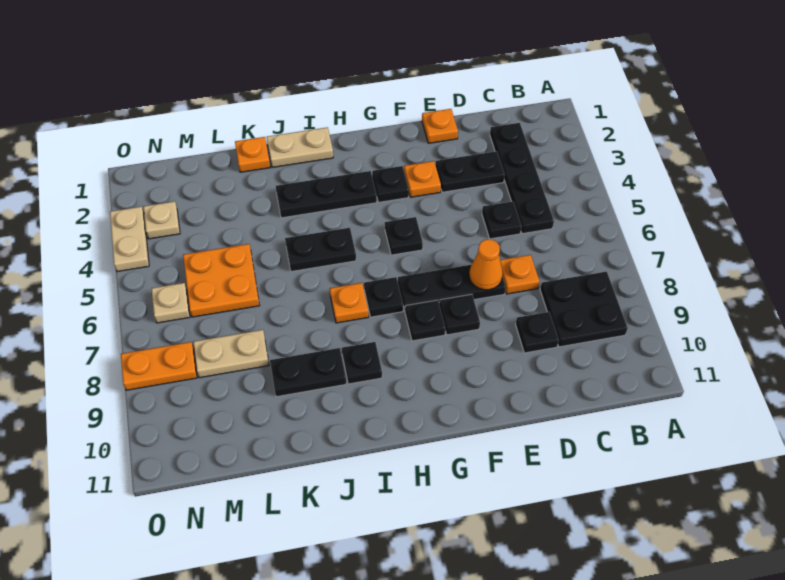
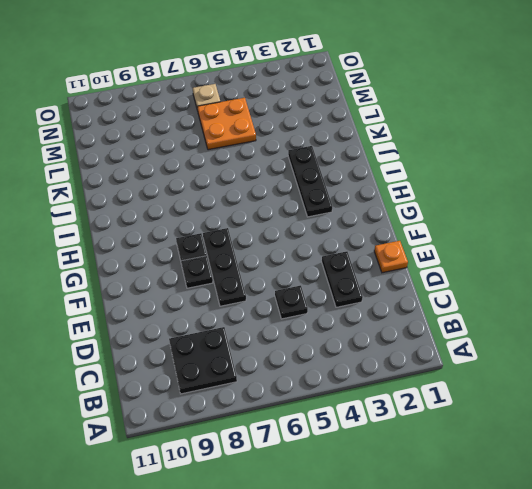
none -> black 1x4 plate [490,123,554,234]
none -> orange 1x1 plate [500,255,539,294]
none -> black 1x1 plate [516,312,559,353]

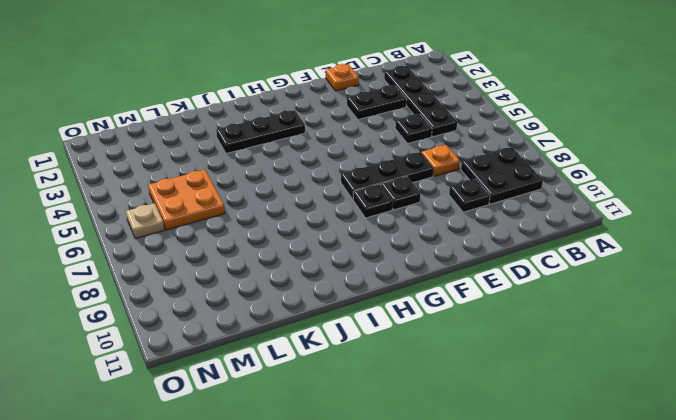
none -> orange 1x1 plate [404,161,441,197]
none -> black 1x1 plate [372,166,409,202]
none -> black 1x1 plate [385,217,423,255]

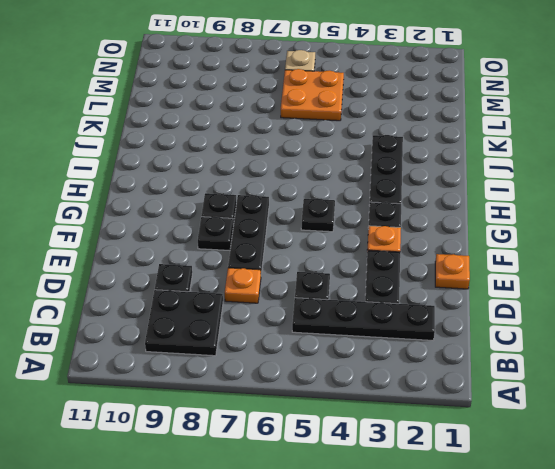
none -> black 1x1 plate [364,277,403,317]
none -> tan 1x2 plate [267,127,333,167]
none -> black 1x2 plate [285,228,356,272]

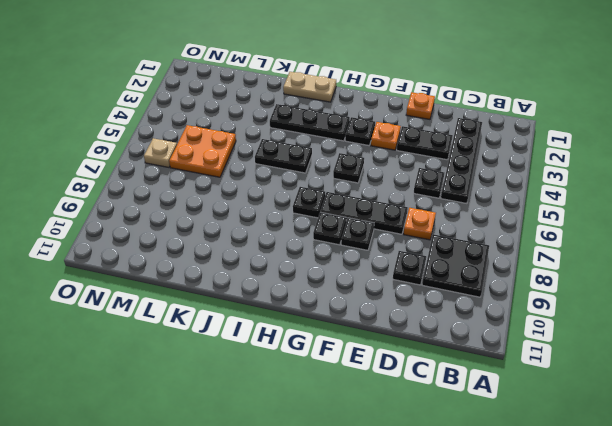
none -> orange 1x1 plate [330,283,369,323]
none -> black 1x1 plate [342,342,382,384]
none -> black 1x2 plate [270,348,346,397]

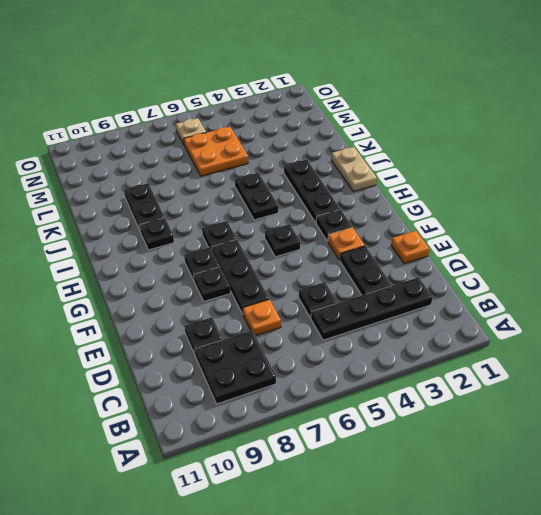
none -> orange 1x1 plate [330,283,369,323]
none -> orange 1x1 plate [235,137,270,172]
none -> tan 1x2 plate [194,330,269,378]

